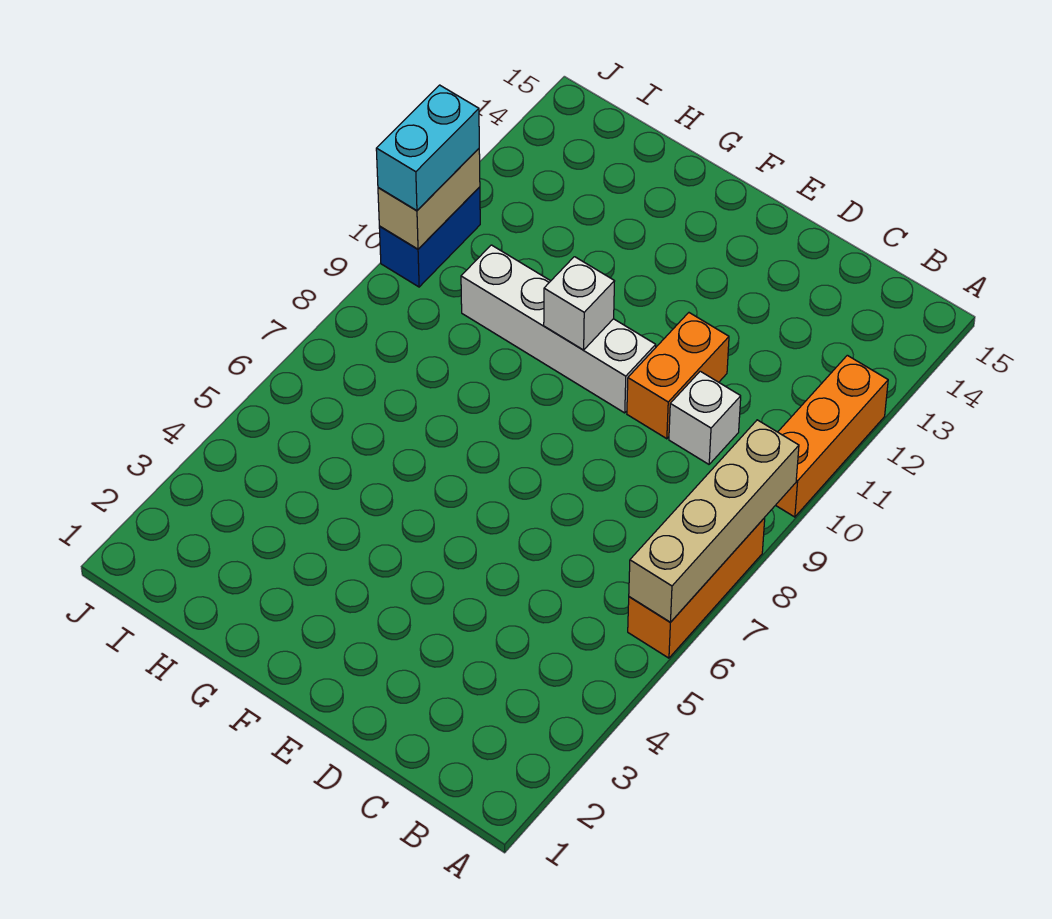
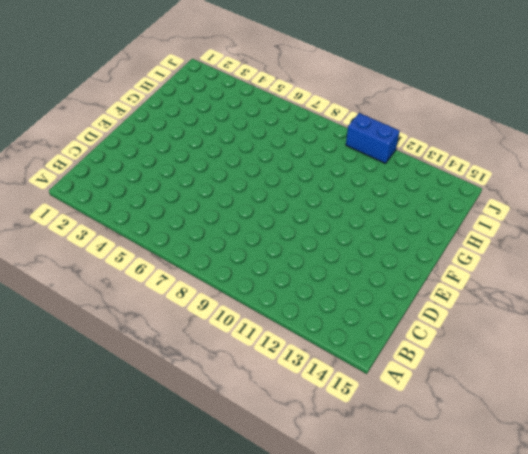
none -> orange 1x3 brick [628,518,765,658]
none -> orange 1x3 brick [776,355,888,517]

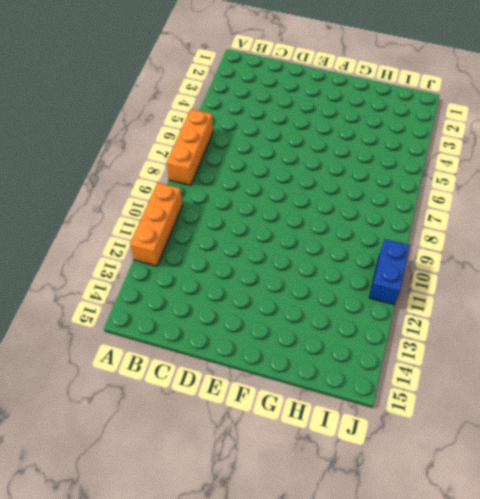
none -> white 1x1 brick [669,371,741,464]
none -> orange 1x2 brick [627,313,729,439]

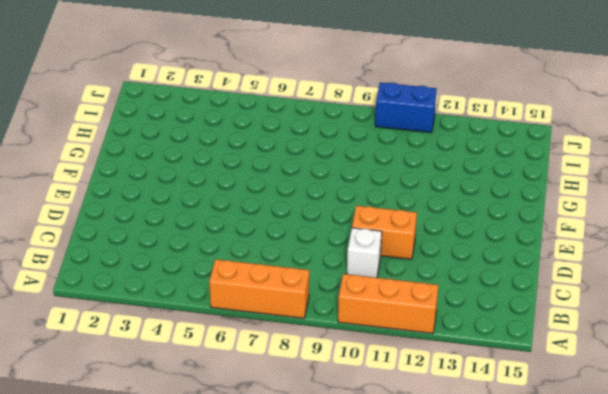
none -> white 1x4 brick [461,245,656,413]
none -> tan 1x4 brick [629,420,799,622]

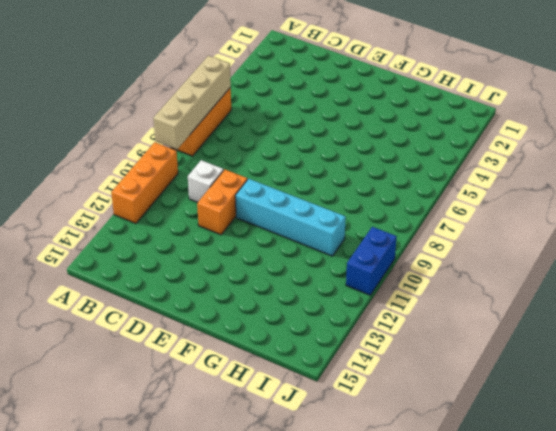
cyan 1x4 brick [235,179,346,256] -> white 1x4 brick [461,245,656,413]
none -> white 1x1 brick [544,257,615,350]
none -> tan 1x2 brick [378,149,480,249]

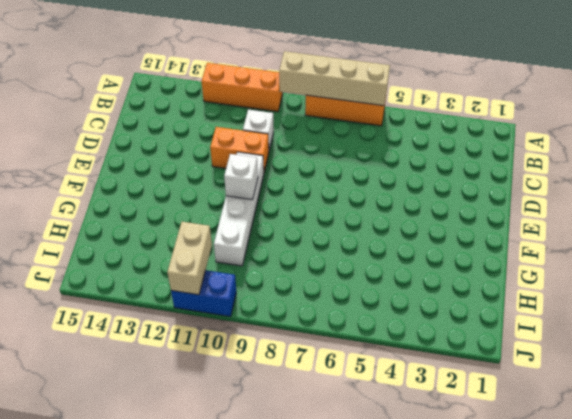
tan 1x2 brick [167,222,212,295] -> tan 1x2 brick turned to [378,149,480,249]
none -> cyan 1x2 brick [376,85,479,211]

